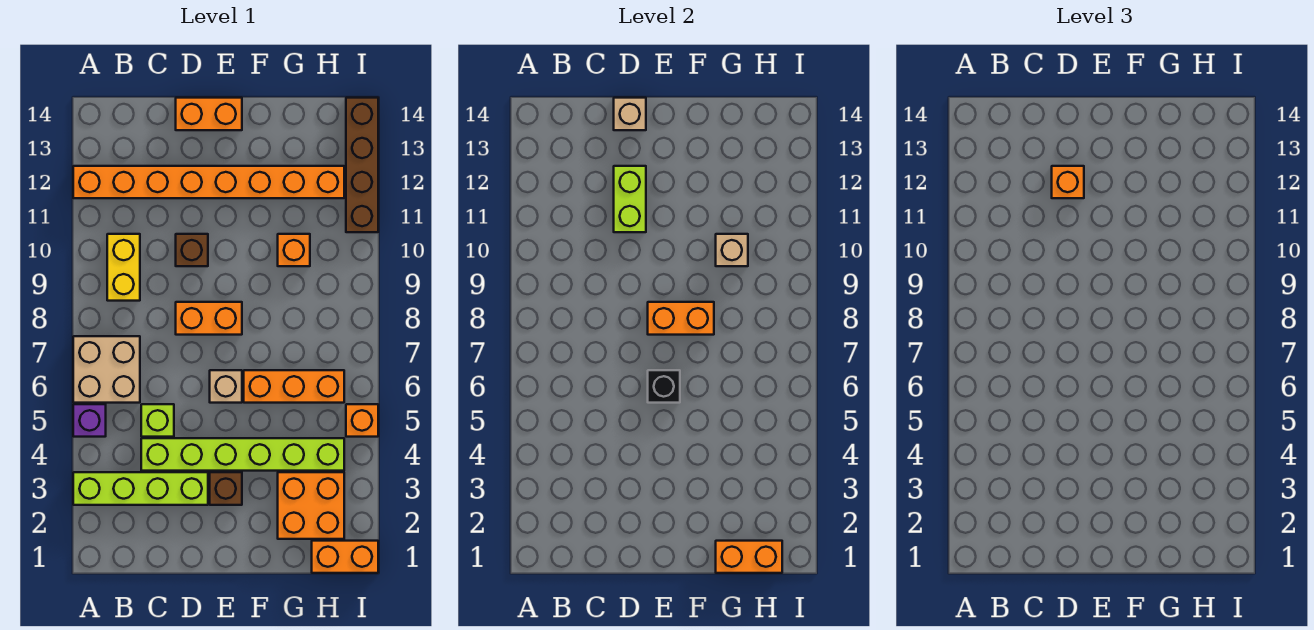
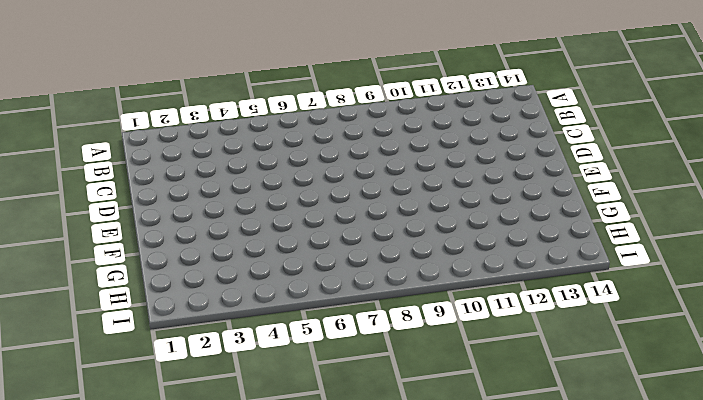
none -> lime 1x4 brick [73,472,208,505]
none -> purple 1x1 brick [73,404,106,437]
none -> tan 2x2 brick [73,336,140,403]

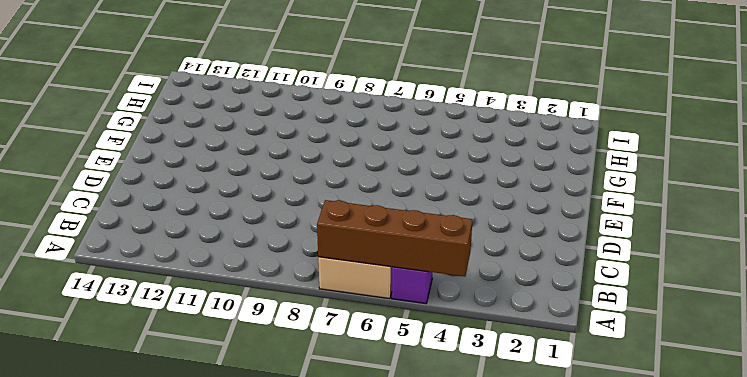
brown 1x4 brick [317,200,473,277] -> brown 1x4 brick moved to [346,98,378,232]
none -> lime 1x4 brick [73,472,208,505]
none -> orange 1x8 brick [73,166,344,198]
none -> yellow 1x2 brick [107,234,140,301]

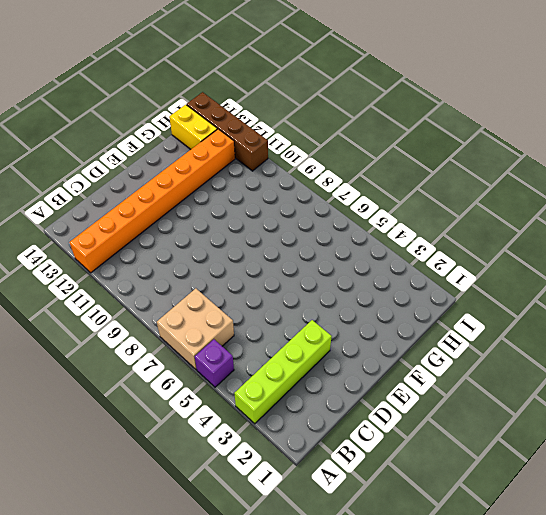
yellow 1x2 brick [169,105,217,149] -> yellow 1x2 brick moved to [107,234,140,301]
none -> lime 1x6 brick [141,438,344,471]
none -> lime 1x1 brick [141,404,174,437]
none -> orange 1x2 brick [176,302,242,335]

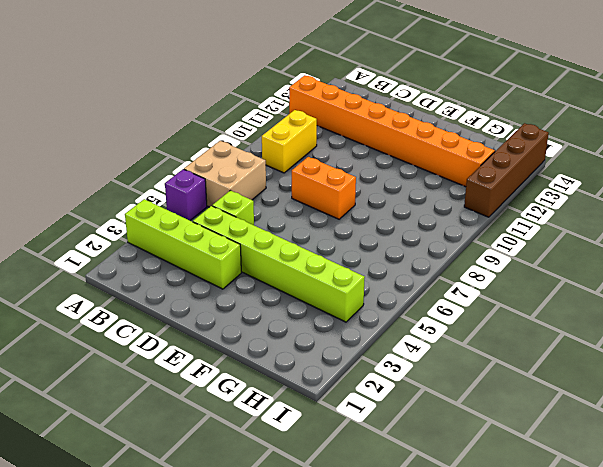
none -> brown 1x1 brick [176,234,208,266]
none -> orange 1x2 brick [176,98,242,130]
none -> brown 1x1 brick [210,472,242,505]

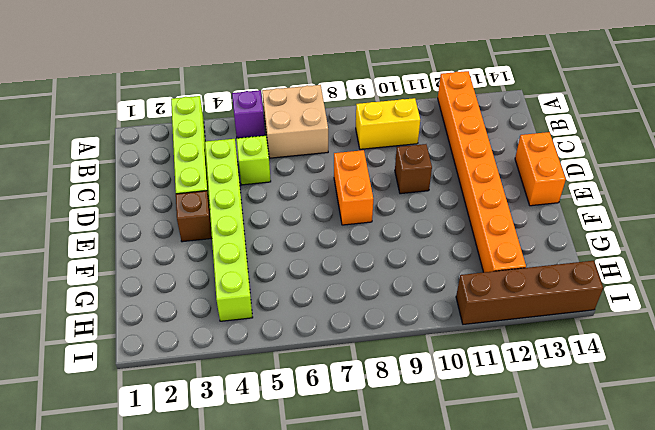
none -> tan 1x1 brick [210,370,242,403]
none -> orange 1x3 brick [244,370,344,403]
none -> orange 2x2 brick [278,472,344,539]

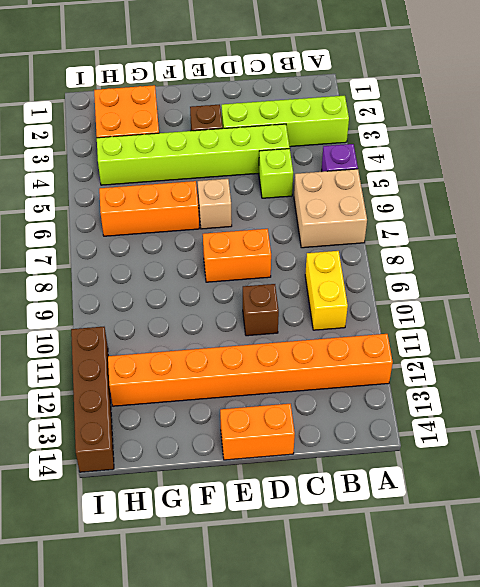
none -> orange 1x1 brick [278,234,310,266]
none -> orange 1x2 brick [312,541,378,573]
none -> orange 1x1 brick [346,404,378,437]

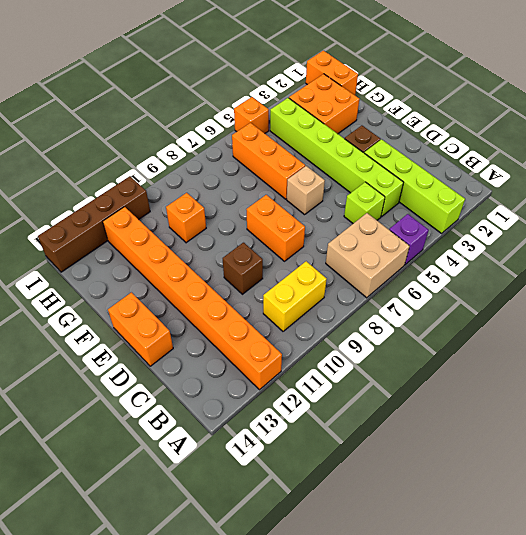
none -> lime 1x2 brick [614,166,646,232]
none -> tan 1x1 brick [614,98,646,130]
none -> black 1x1 brick [648,370,680,403]

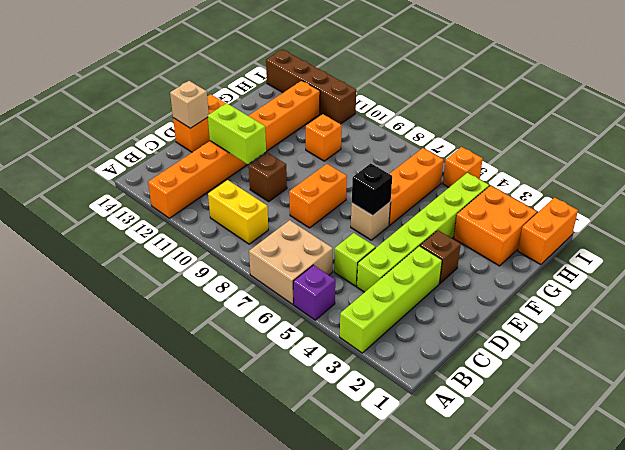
none -> orange 1x2 brick [648,302,714,335]
none -> orange 1x2 brick [716,541,782,573]
none -> tan 1x1 brick [716,234,748,266]

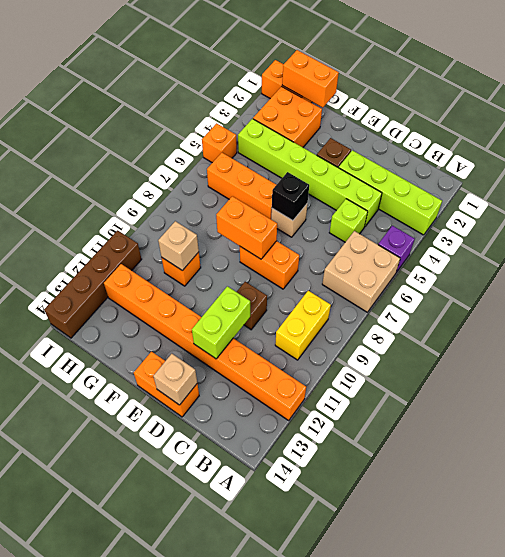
none -> orange 1x1 brick [1052,166,1084,198]

